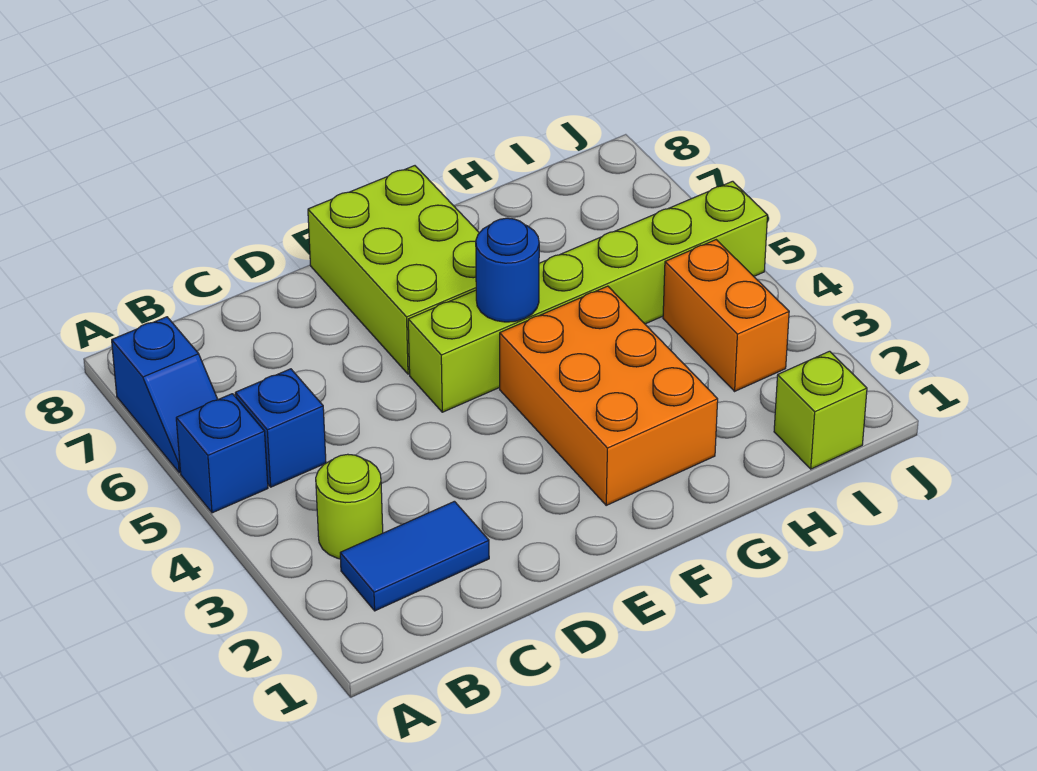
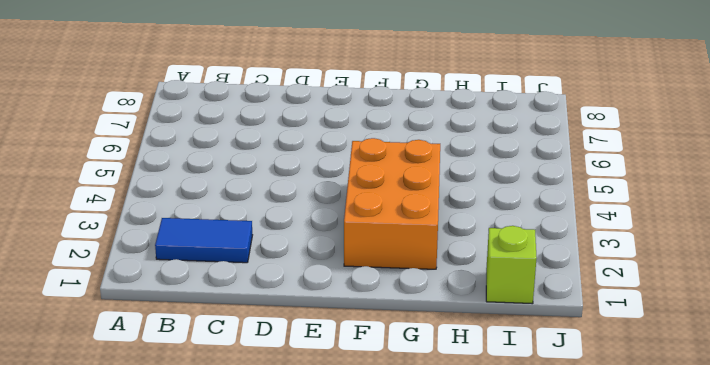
none -> blue 1x1 brick [176,394,268,513]
none -> blue 1x2 slope [112,317,218,473]

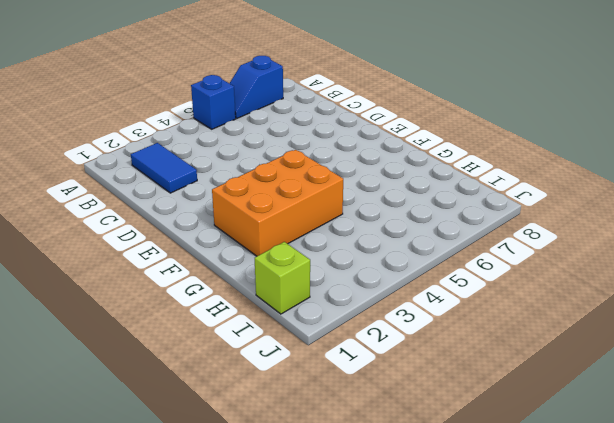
none -> lime 1x1 round brick [316,454,383,559]
none -> blue 1x1 brick [235,369,326,487]

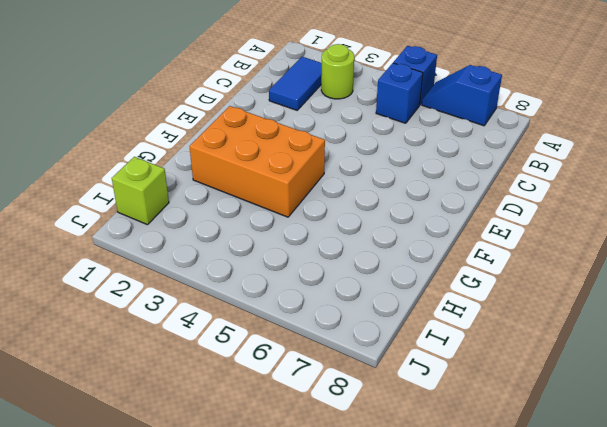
none -> lime 1x6 brick [408,181,768,412]
none -> lime 2x3 brick [308,166,479,374]

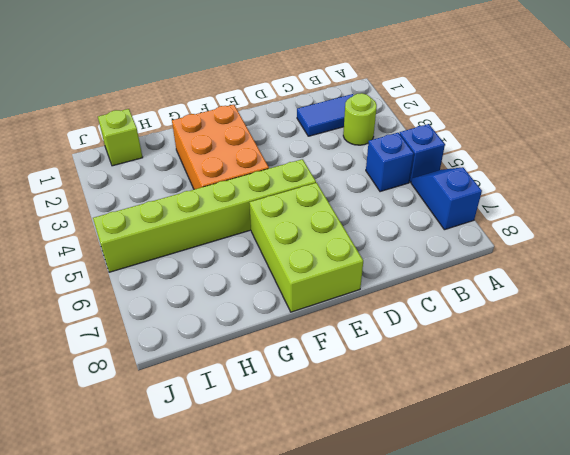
none -> orange 1x2 brick [663,240,789,391]
none -> blue 1x1 round brick [476,218,539,322]

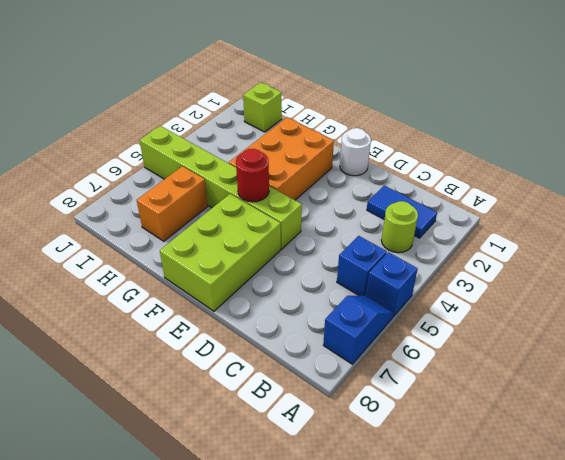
white 1x1 round brick [340,128,371,176] -> none
red 1x1 round brick [236,149,269,202] -> blue 1x1 round brick [476,218,539,322]
orange 1x2 brick [137,166,208,241] -> orange 1x2 brick moved to [663,240,789,391]

